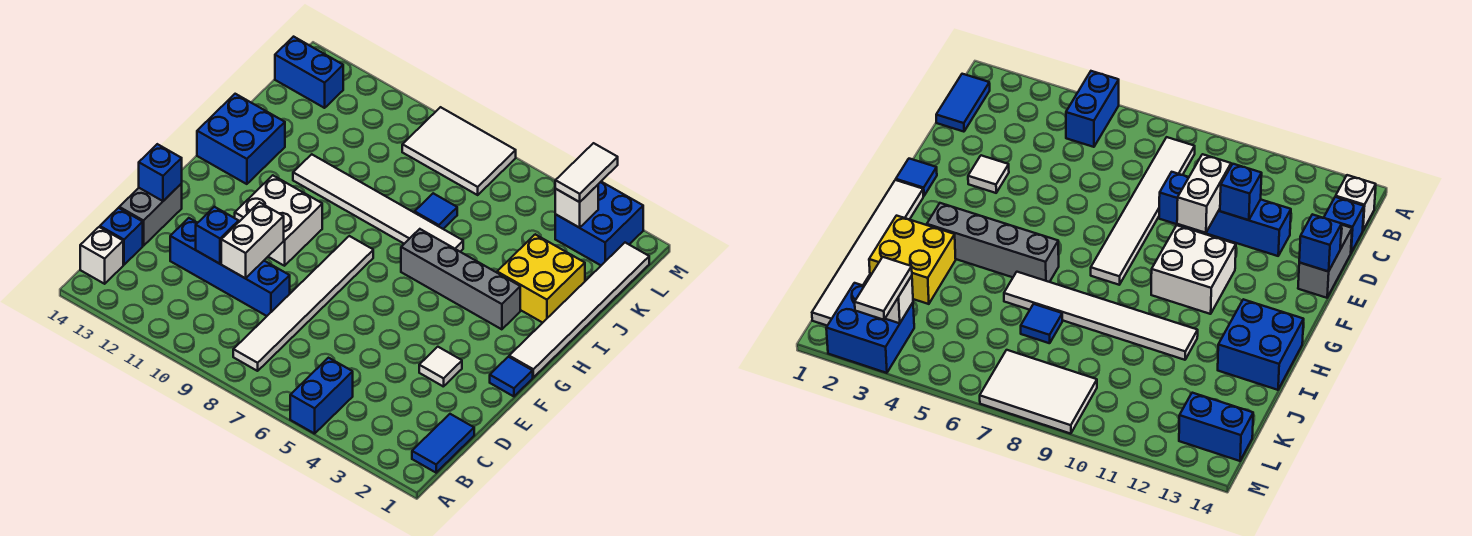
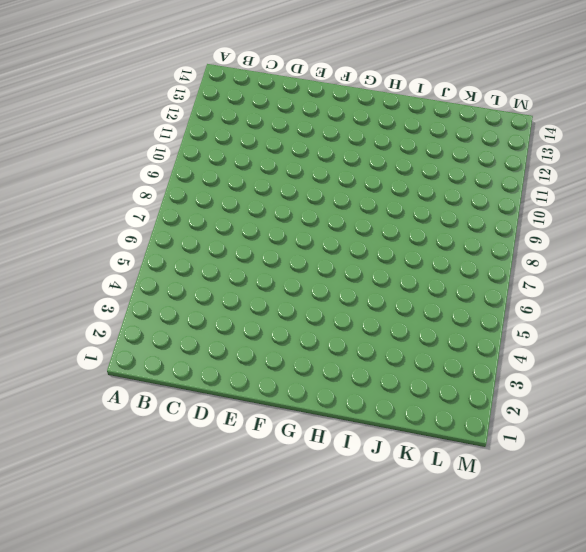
none -> blue 1x2 brick [290,358,353,434]
none -> blue 1x2 tile [412,414,474,473]
none -> white 1x6 tile [233,236,373,371]

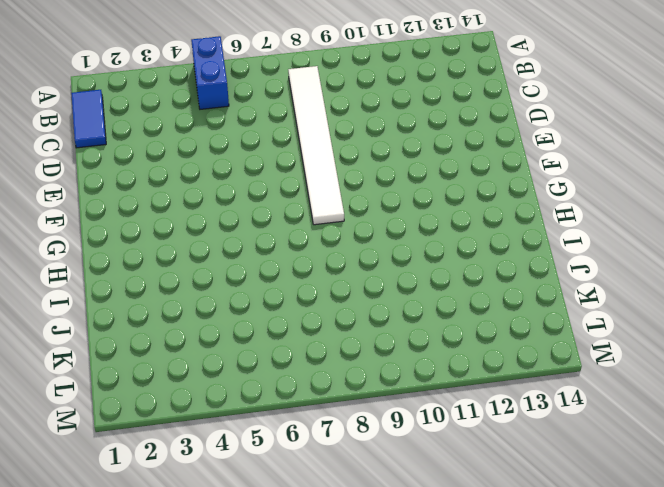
none -> white 1x1 brick [80,227,123,284]
none -> blue 1x1 brick [100,208,143,265]
none -> blue 1x4 brick [170,218,290,316]

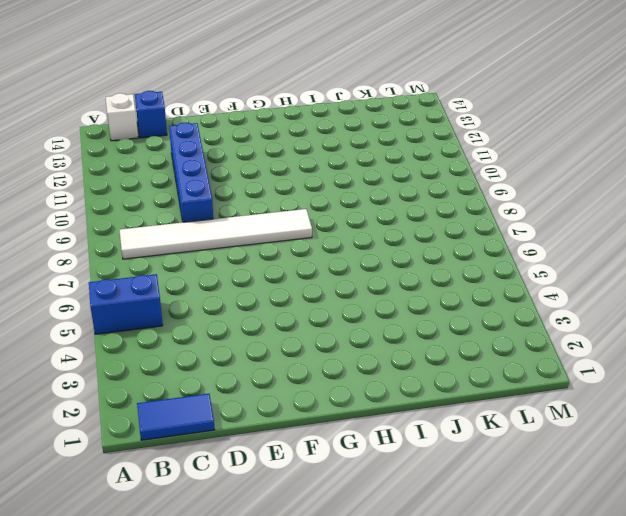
none -> grey 1x2 brick [119,184,182,246]
none -> white 1x1 tile [419,347,462,387]
none -> blue 1x1 tile [490,357,533,396]

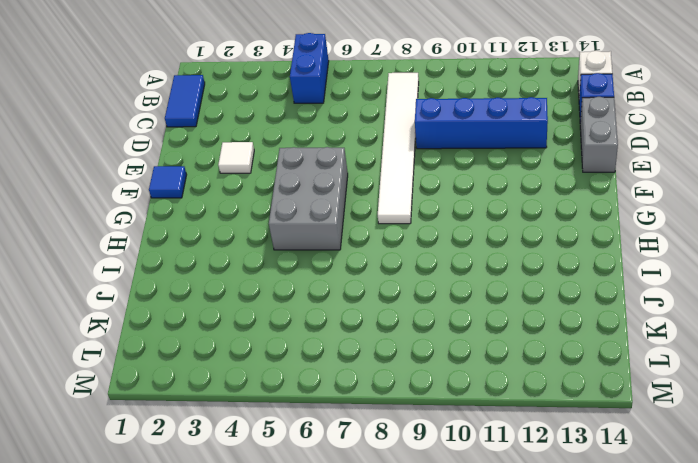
grey 2x3 brick [269,147,348,250] -> grey 1x4 brick [401,229,520,329]
none -> white 2x2 brick [235,175,322,266]
none -> white 1x6 tile [509,243,649,377]
none -> blue 2x2 brick [197,94,285,184]

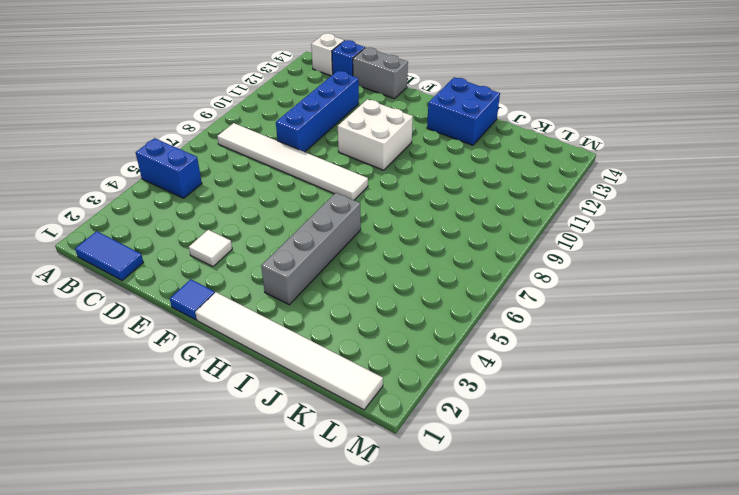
none -> yellow 2x2 brick [497,234,585,323]
none -> white 1x6 tile [293,154,463,252]
none -> blue 1x1 tile [415,193,457,229]

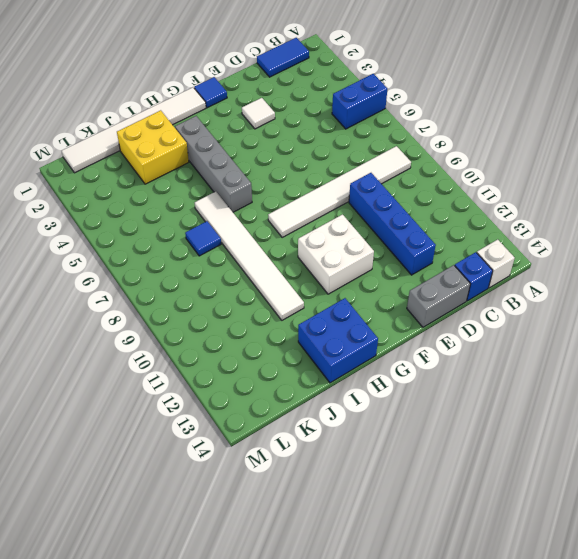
none -> blue 2x2 brick [555,182,643,265]
none -> white 2x3 tile [402,107,516,195]
none -> blue 1x2 brick [275,37,343,108]

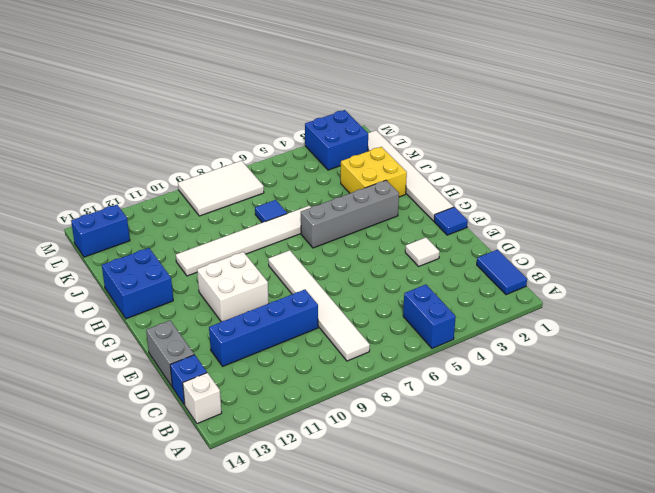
none -> white 1x2 brick [221,202,284,278]
none -> blue 1x1 brick [196,207,239,264]
none -> blue 1x1 brick [139,144,182,201]

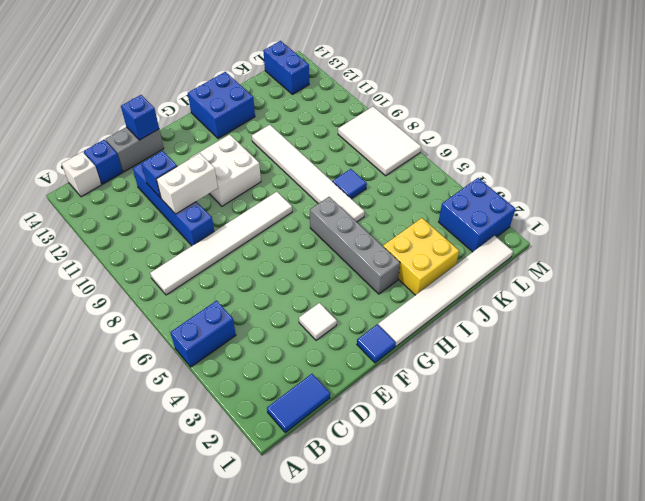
none -> white 1x1 brick [555,185,598,228]
none -> white 1x2 tile [555,143,618,202]

